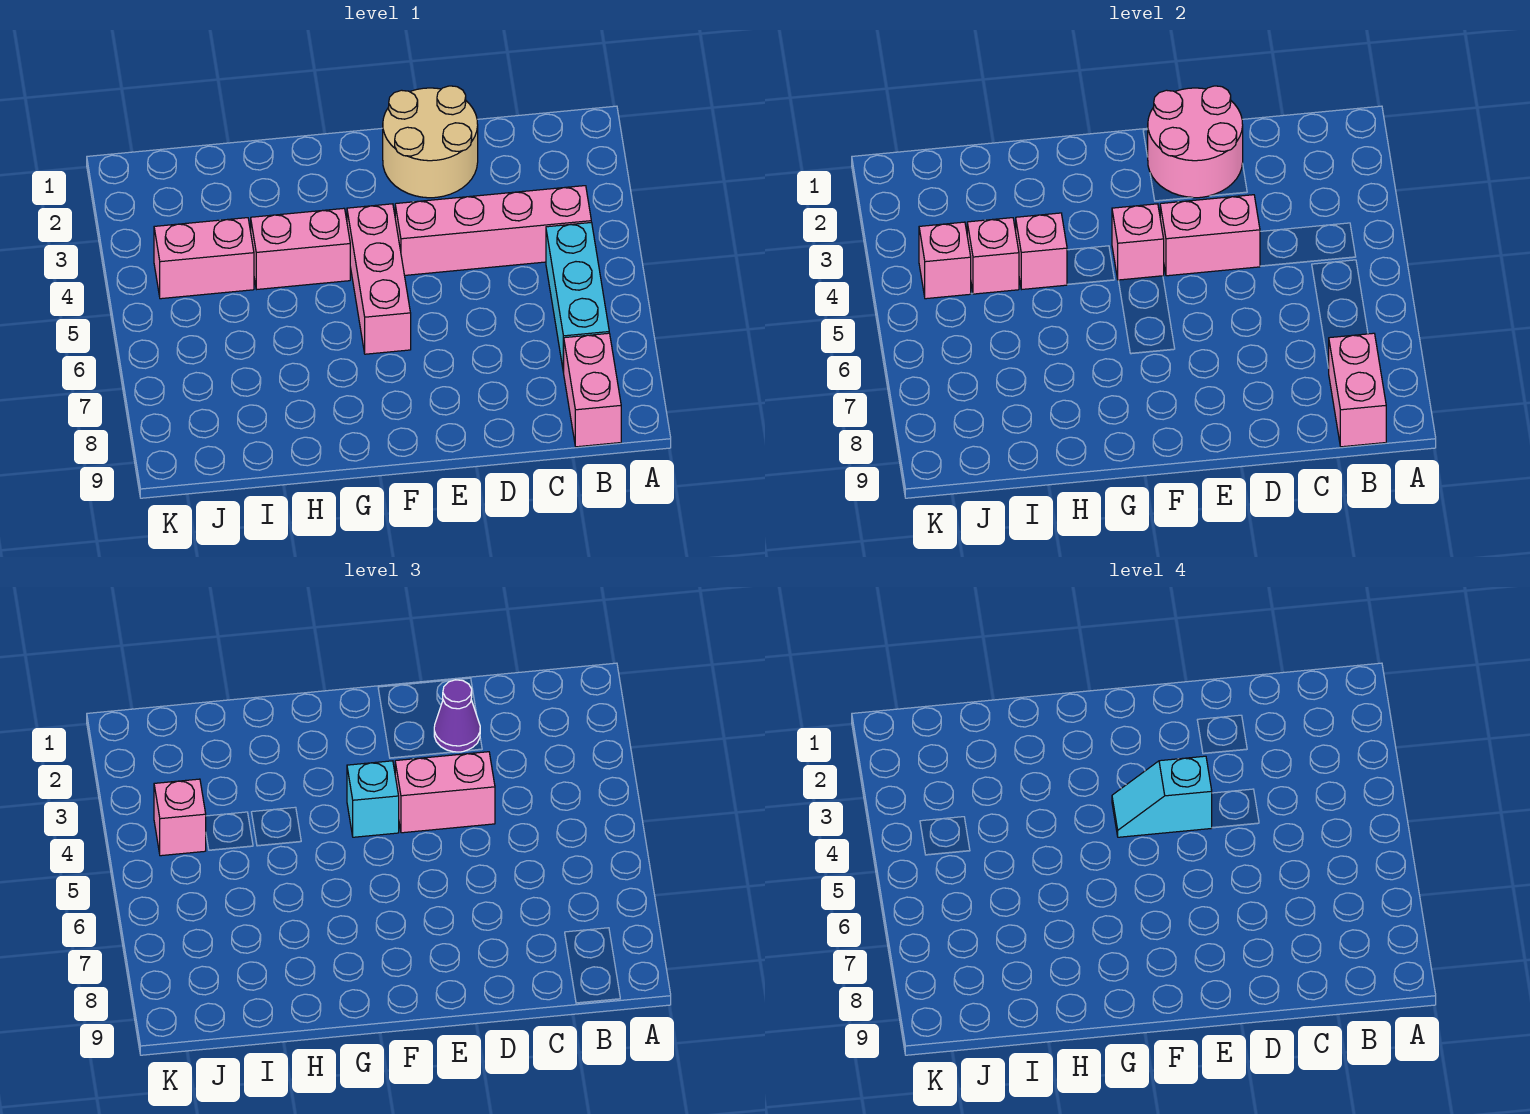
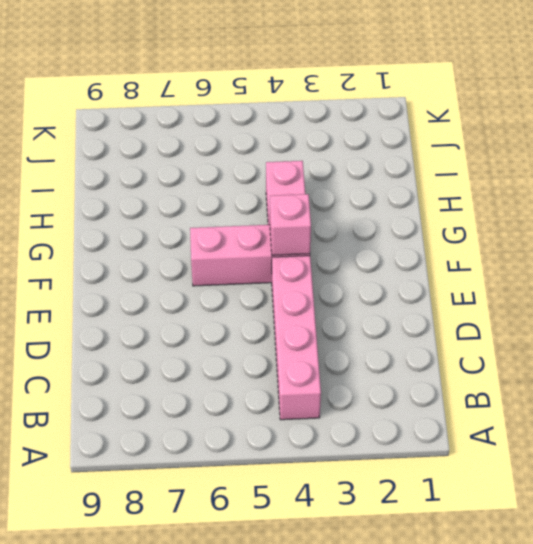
none -> cyan 1x3 brick [546,223,609,373]
none -> pink 1x2 brick [564,333,621,447]
none -> tan 2x2 round brick [383,86,478,198]

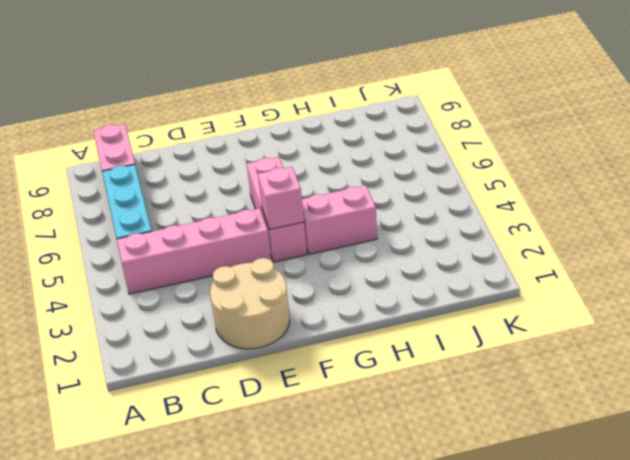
none -> pink 1x2 brick [154,218,254,299]
none -> pink 1x2 brick [1329,333,1386,447]
none -> pink 2x2 round brick [1147,86,1243,198]

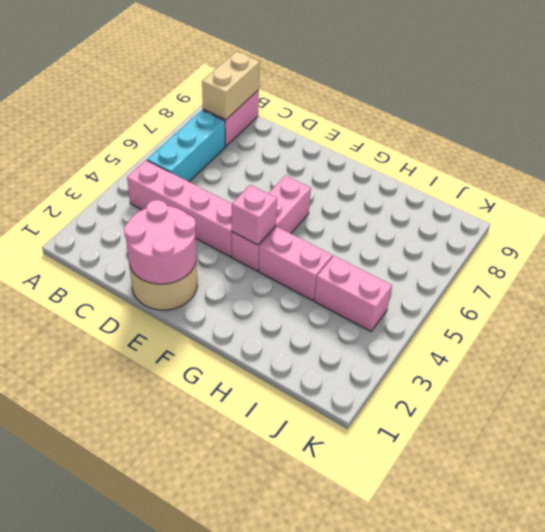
tan 1x2 brick [202,51,260,120] -> pink 1x2 brick [1329,333,1386,447]
none -> pink 1x2 brick [1160,195,1260,276]
none -> pink 1x1 brick [1016,213,1067,289]
none -> pink 1x1 brick [967,218,1019,294]

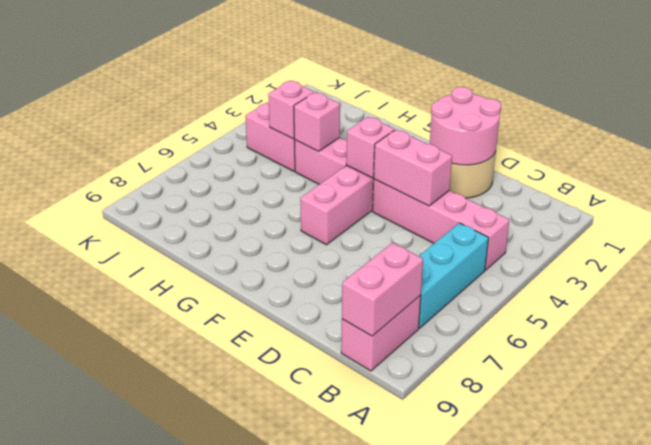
none -> pink 1x1 brick [919,222,971,299]
none -> purple 1x1 cone [434,680,480,752]
none -> pink 1x2 brick [395,752,495,833]

